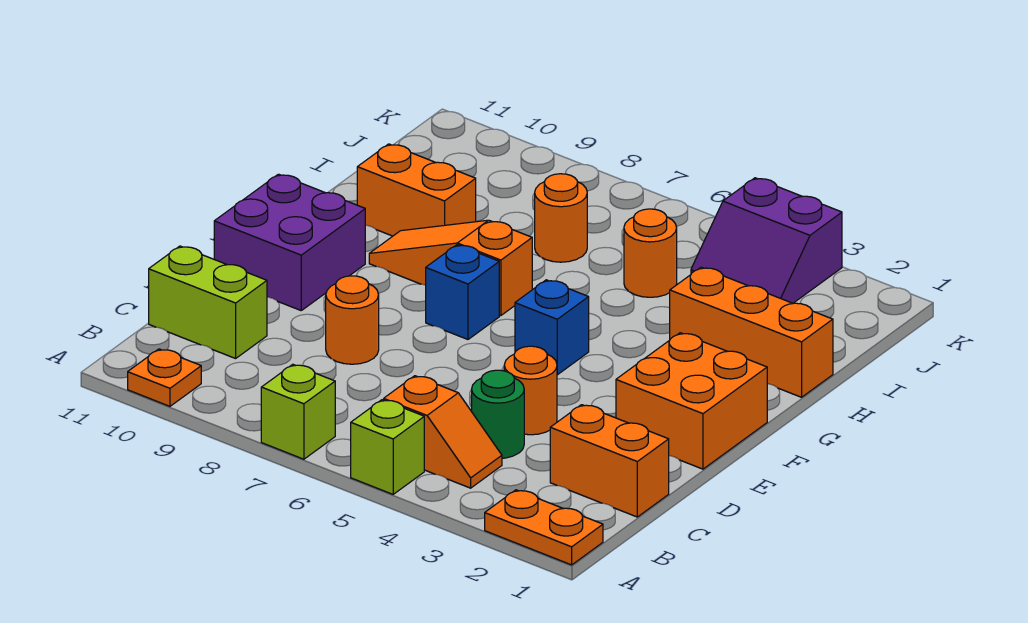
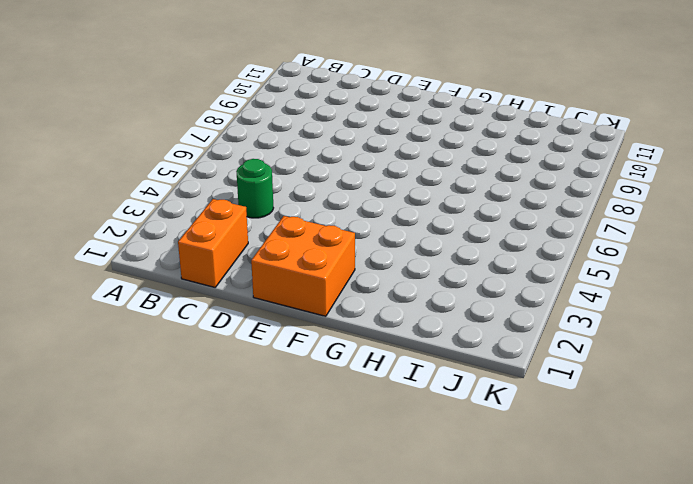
none -> orange 1x2 plate [485,490,603,565]
none -> lime 1x1 brick [351,400,424,494]
none -> lime 1x1 brick [261,364,335,459]

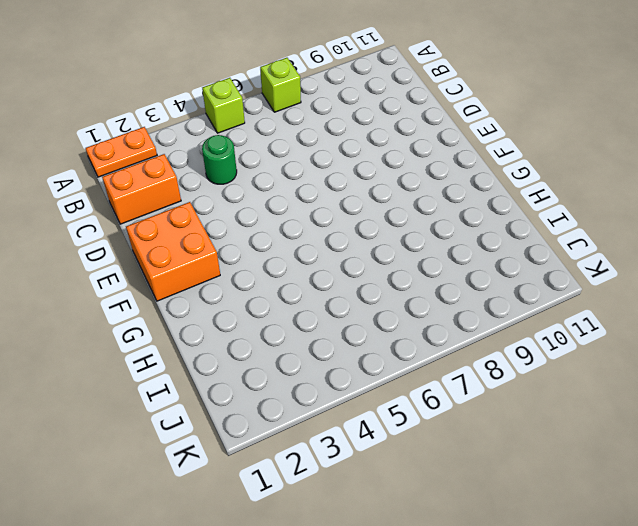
none -> orange 1x1 plate [128,349,201,406]
none -> orange 1x2 slope [384,376,502,488]
none -> lime 1x2 brick [149,246,267,358]

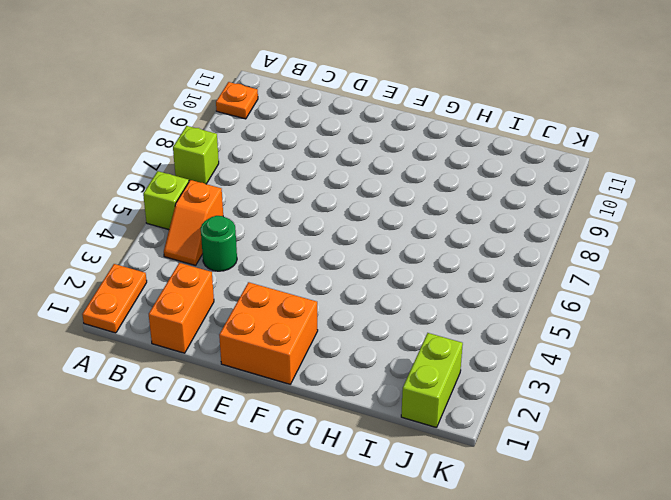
lime 1x2 brick [401,333,463,428] -> lime 1x2 brick moved to [149,246,267,358]
none -> orange 1x1 round brick [504,346,557,435]
none -> orange 1x1 round brick [326,276,379,364]
none -> purple 2x2 brick [214,174,365,310]

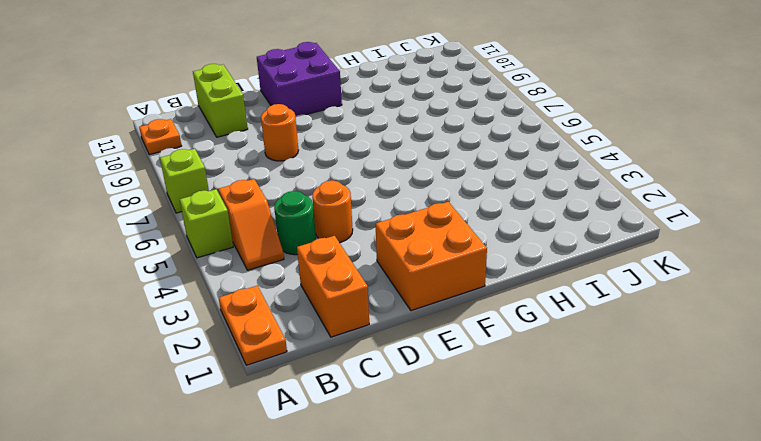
none -> blue 1x1 brick [515,280,589,375]
none -> blue 1x1 brick [426,245,499,339]
none -> orange 1x3 slope [369,220,532,316]

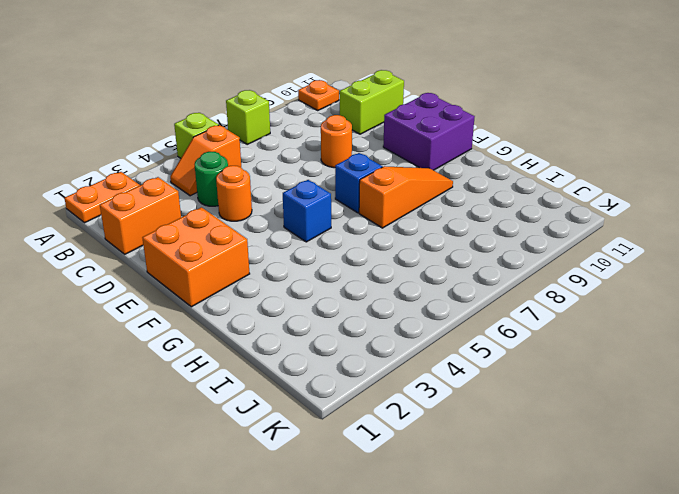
none -> orange 1x3 brick [670,267,833,397]
none -> orange 1x2 brick [357,144,476,236]
none -> orange 1x1 round brick [624,209,677,297]

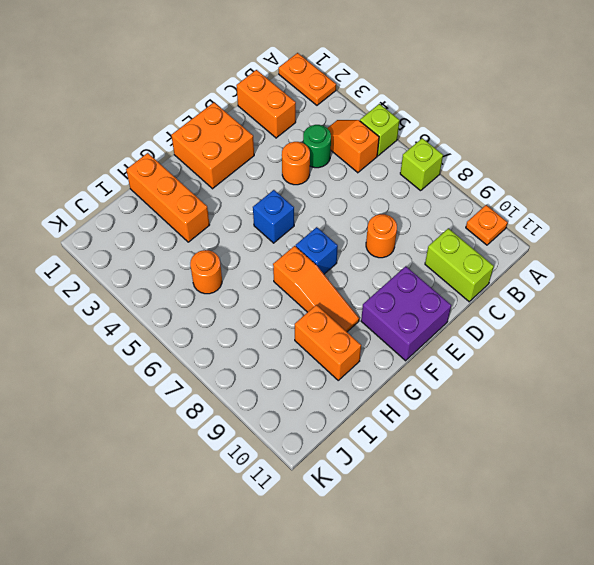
none -> orange 1x1 round brick [535,174,587,262]
none -> purple 2x2 slope [691,178,842,303]

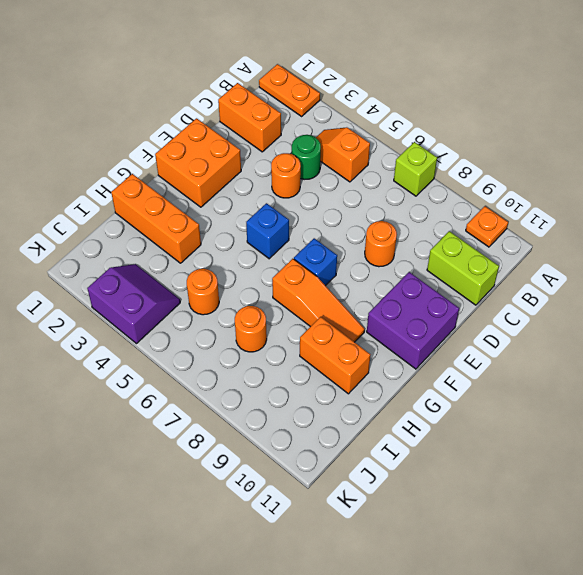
none -> lime 1x1 brick [351,400,424,494]

